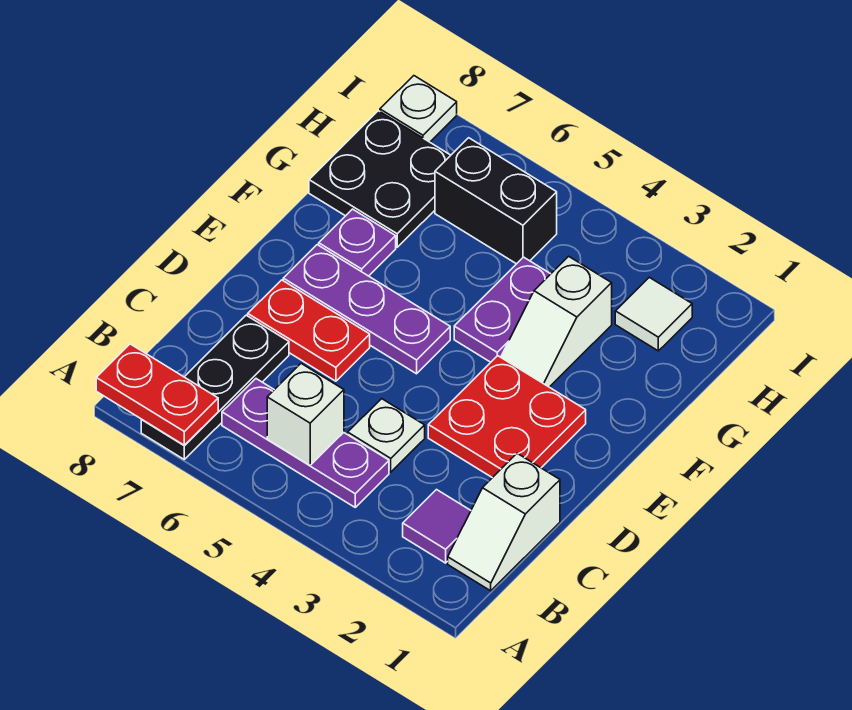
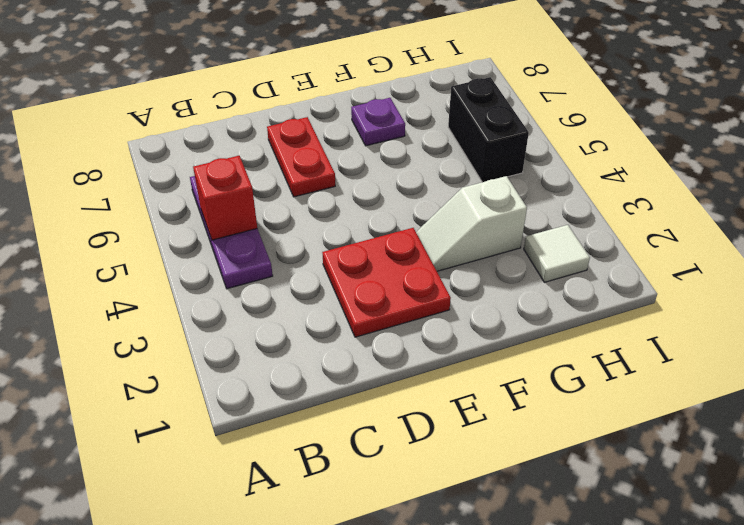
red 1x1 brick [193,156,257,240] -> white 1x1 brick [267,364,344,465]
none -> black 1x3 plate [141,315,289,459]
none -> white 1x2 slope [448,453,560,591]
none -> purple 1x1 tile [403,490,471,563]

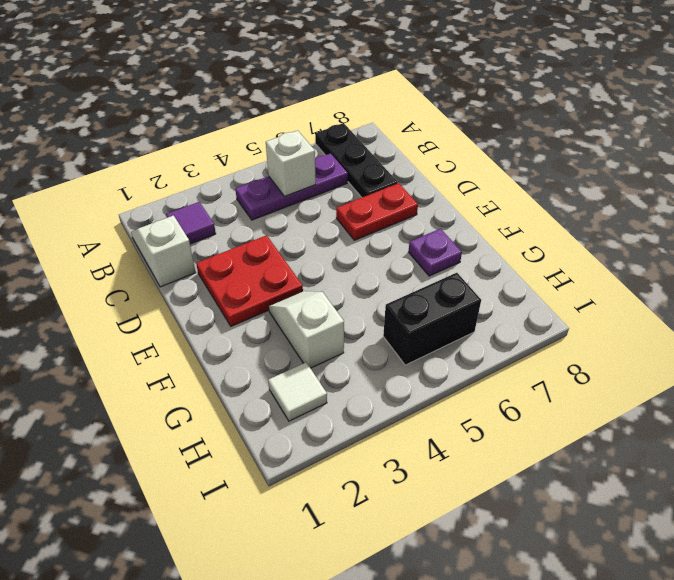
none -> white 1x1 plate [348,399,425,472]
none -> purple 1x3 plate [283,245,450,374]
none -> purple 1x2 plate [454,257,550,362]

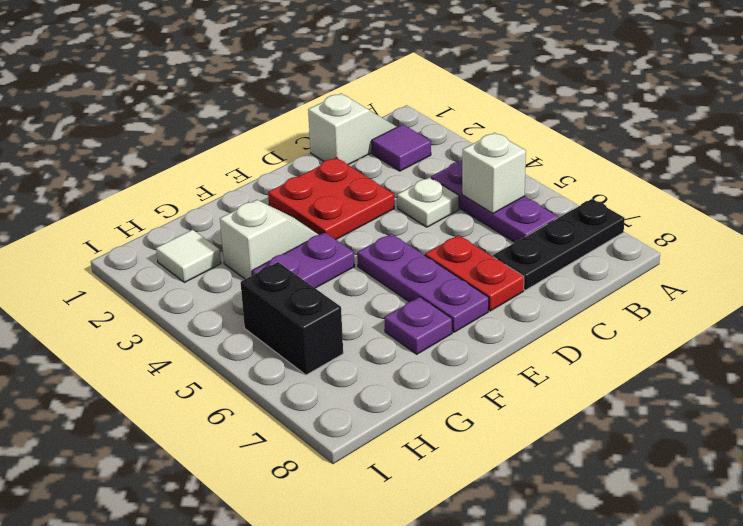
none -> black 2x2 plate [309,111,451,247]
none -> white 1x1 plate [380,76,457,142]
none -> red 1x2 plate [96,344,218,445]

